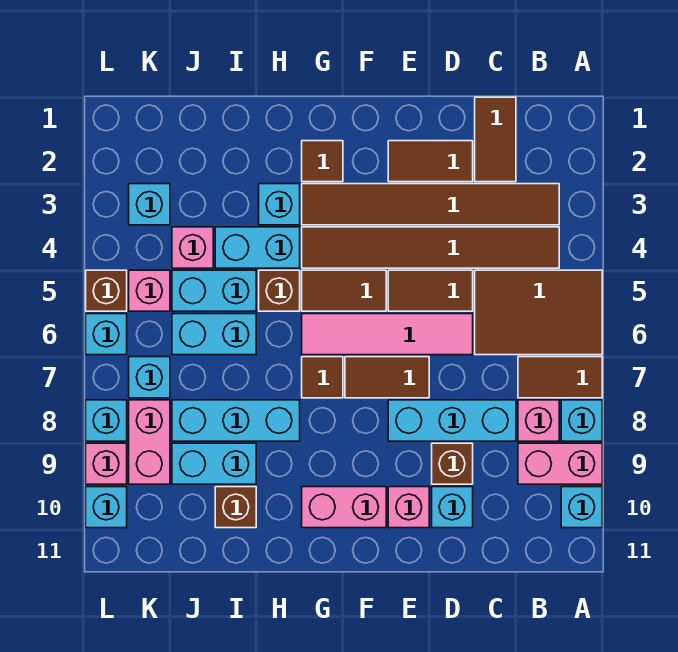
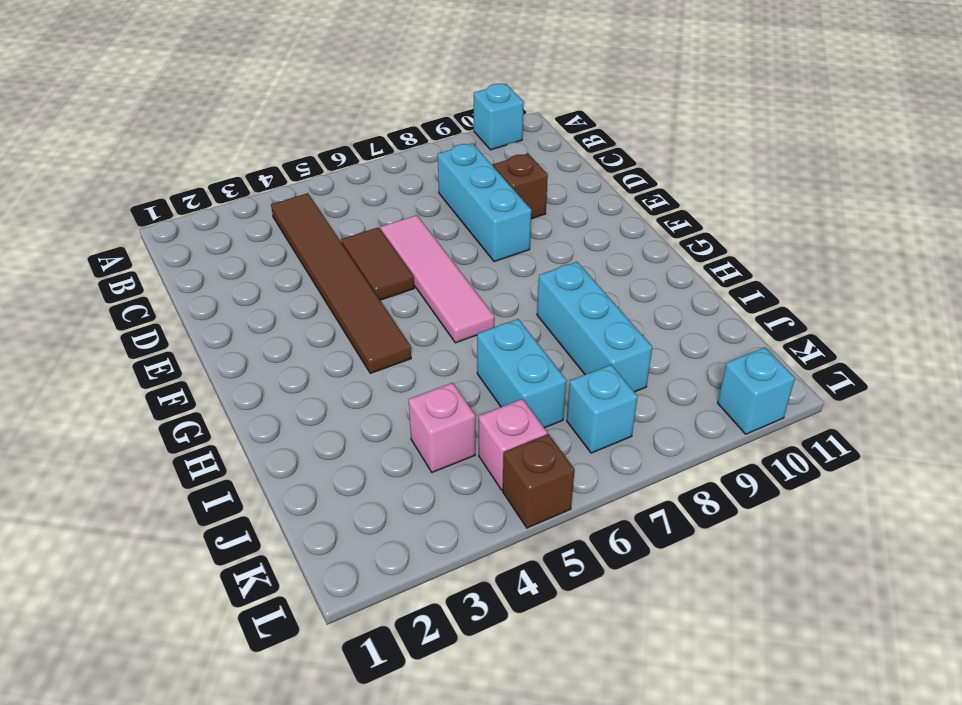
none -> brown 2x3 tile [475,270,602,355]
none -> brown 1x2 tile [518,357,602,398]
none -> cyan 1x1 brick [561,400,602,441]
none -> pink 1x2 brick [518,443,602,484]

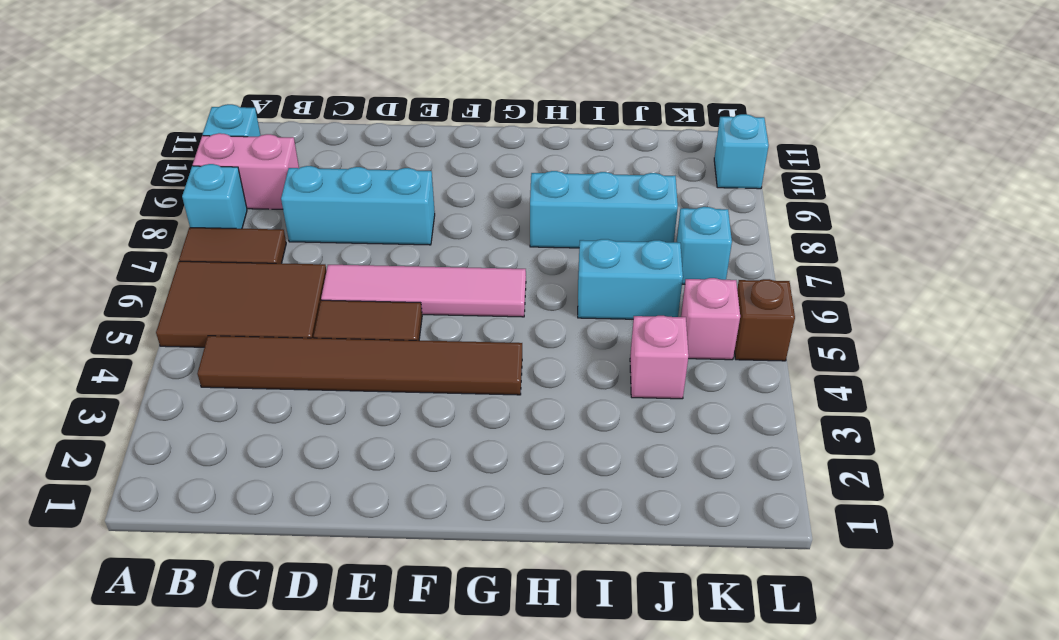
none -> brown 1x6 tile [302,184,559,225]
none -> pink 1x1 brick [518,400,559,441]
none -> brown 1x2 tile [475,97,516,182]
none -> brown 1x2 tile [388,141,473,182]

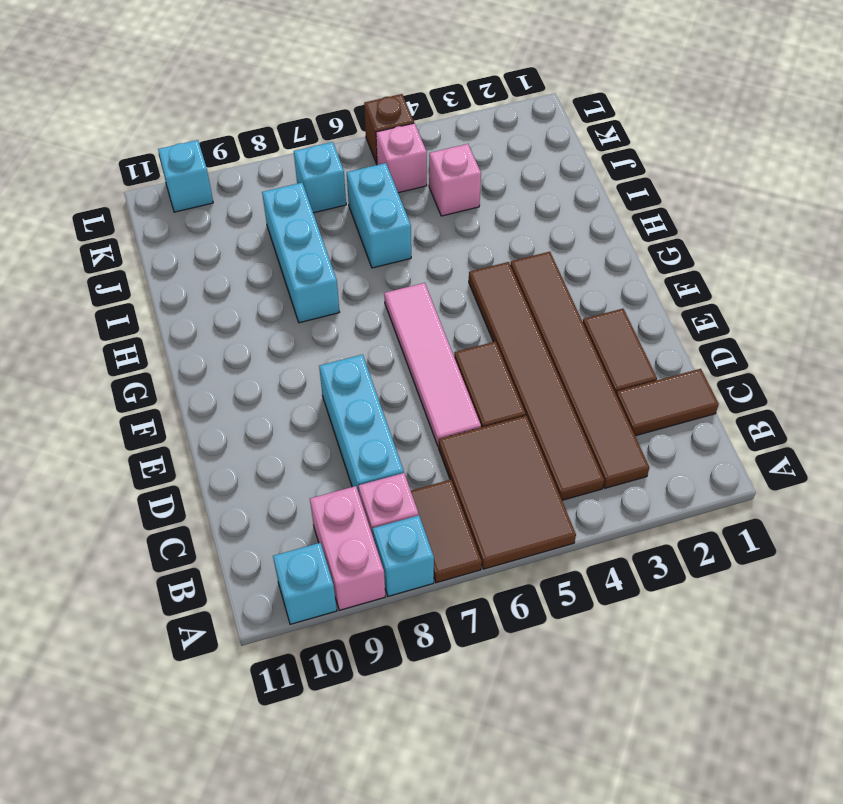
none -> brown 1x1 brick [432,443,473,484]
none -> cyan 1x1 brick [432,487,473,528]
none -> brown 1x2 tile [345,357,429,398]
none -> pink 1x1 brick [388,487,429,528]

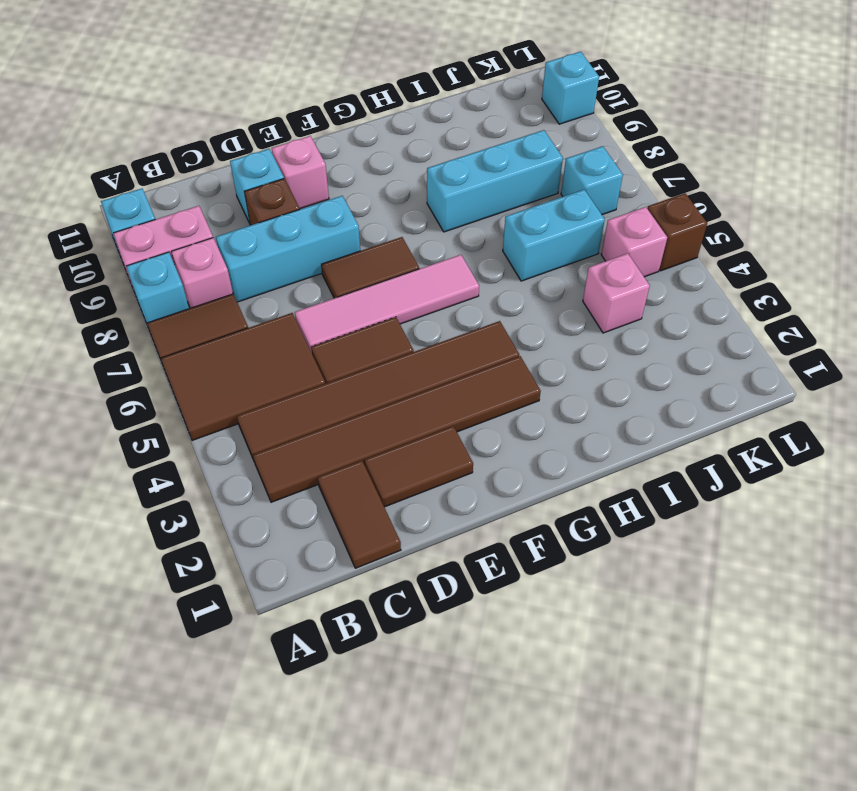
none -> brown 1x2 tile [302,270,386,311]
none -> pink 1x2 brick [302,487,386,528]
none -> brown 1x1 tile [302,141,343,182]
none -> brown 1x1 tile [302,357,343,398]

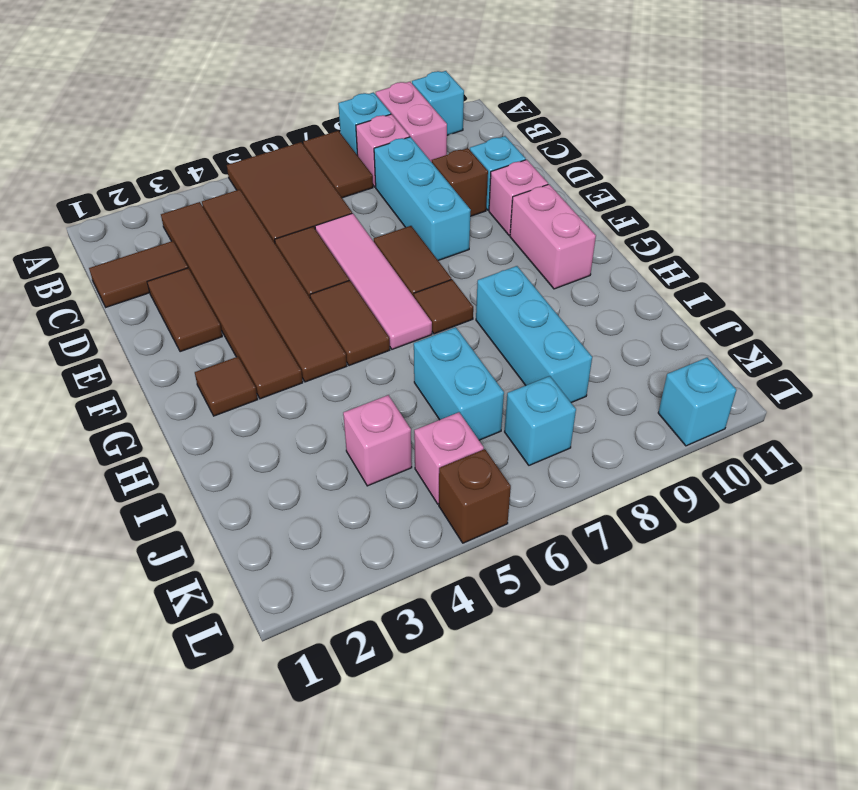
none -> cyan 1x1 brick [259,184,300,225]
none -> cyan 1x2 brick [215,227,300,268]
none -> brown 1x1 brick [259,270,300,311]
none -> cyan 1x2 brick [172,270,256,311]

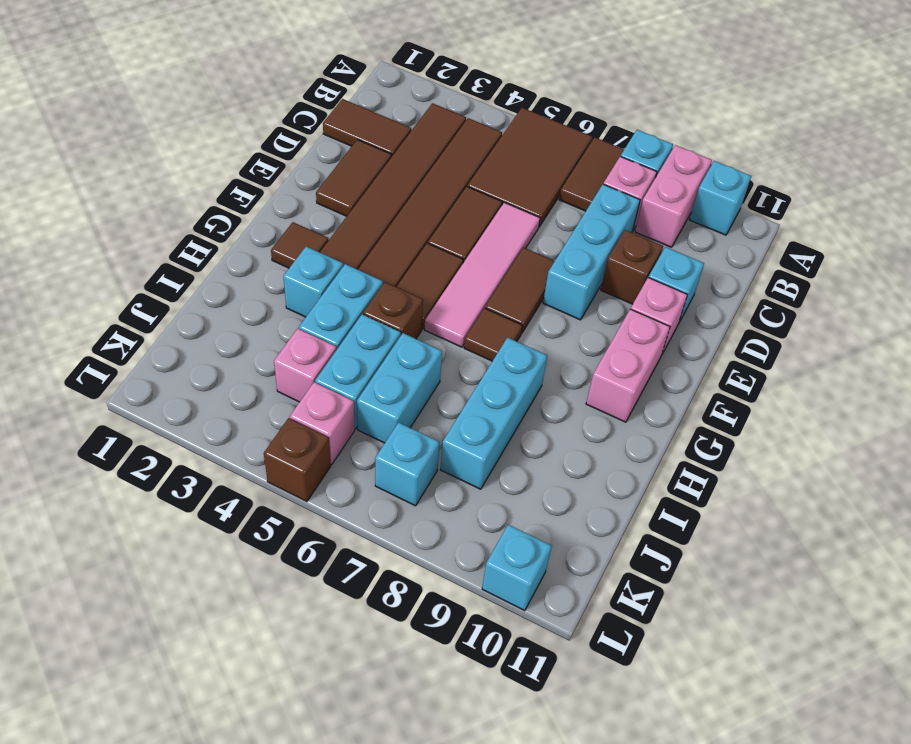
none -> cyan 1x2 brick [172,443,256,484]
none -> brown 1x1 brick [215,487,256,528]
none -> cyan 1x1 brick [129,184,170,225]
none -> pink 1x2 brick [129,400,170,484]

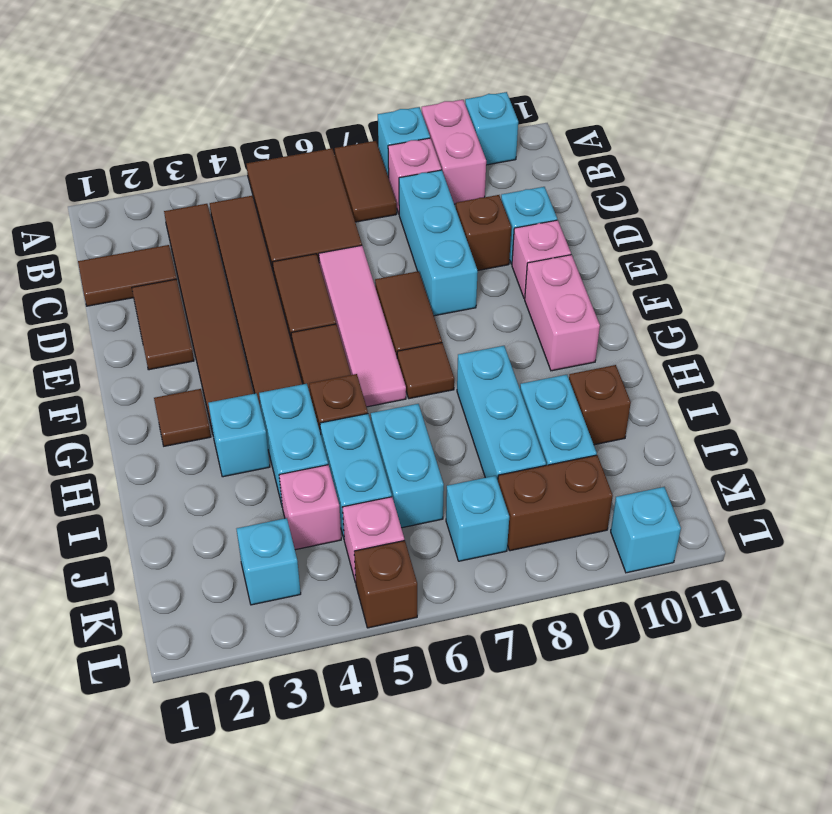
brown 1x2 brick [498,455,613,551] -> pink 1x2 brick [129,400,170,484]
none -> cyan 1x1 brick [86,314,127,355]
none -> cyan 1x1 brick [86,400,127,441]
none -> pink 1x1 brick [86,443,127,484]

